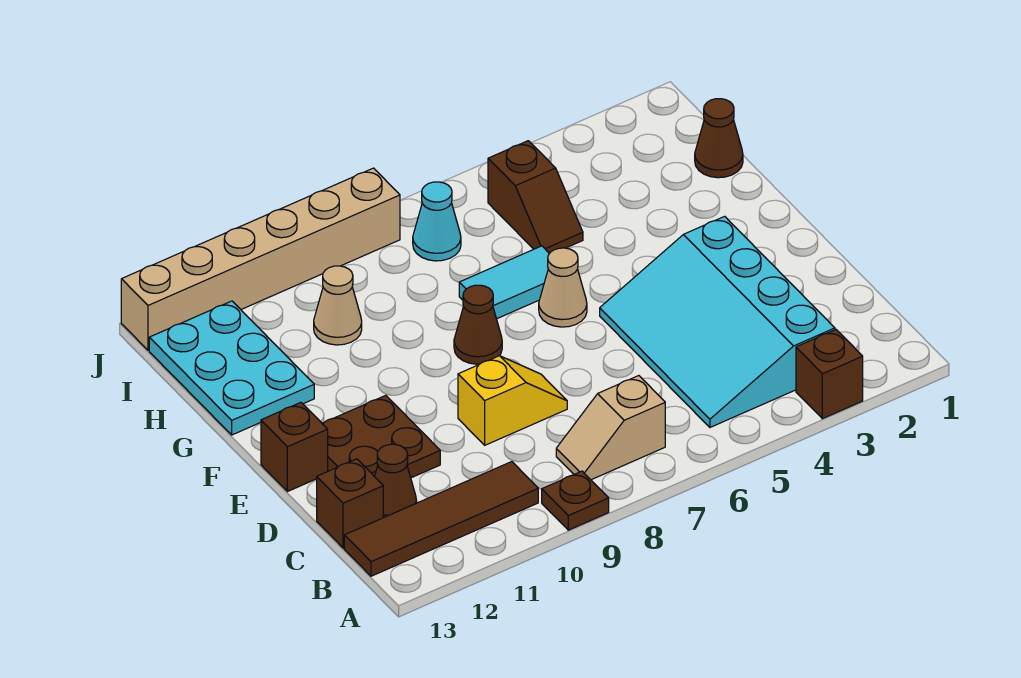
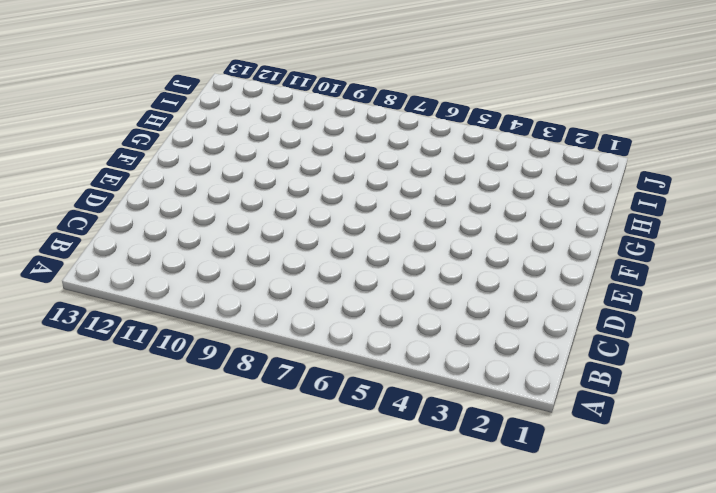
none -> brown 1x1 brick [796,330,863,419]
none -> brown 1x1 plate [542,471,609,530]
none -> cyan 3x4 slope [600,216,835,427]

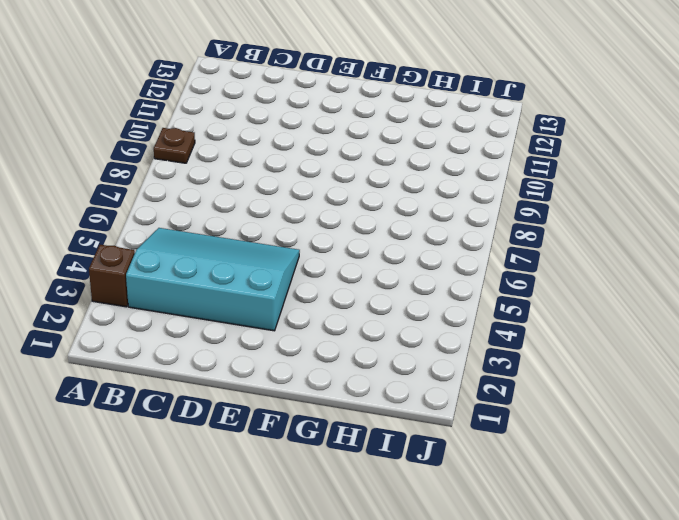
none -> tan 1x2 slope [556,376,665,480]
none -> brown 1x4 tile [344,462,538,576]
none -> brown 1x1 cone [375,444,417,518]

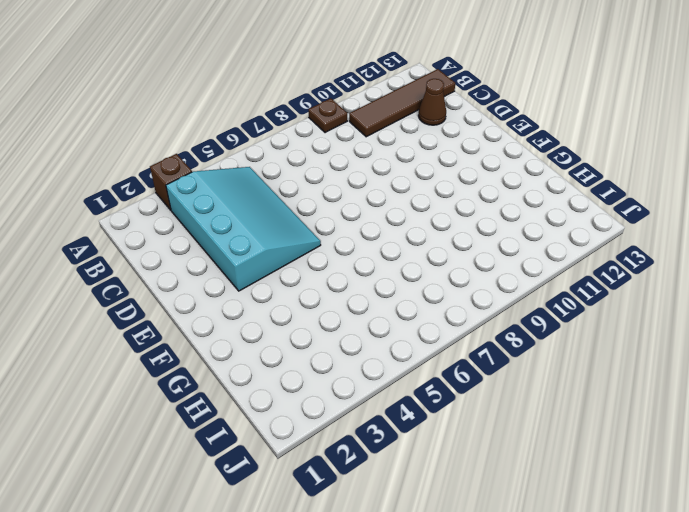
none -> tan 1x2 slope [556,376,665,480]
none -> brown 1x1 brick [317,459,383,548]
none -> yellow 1x2 slope [458,356,567,445]

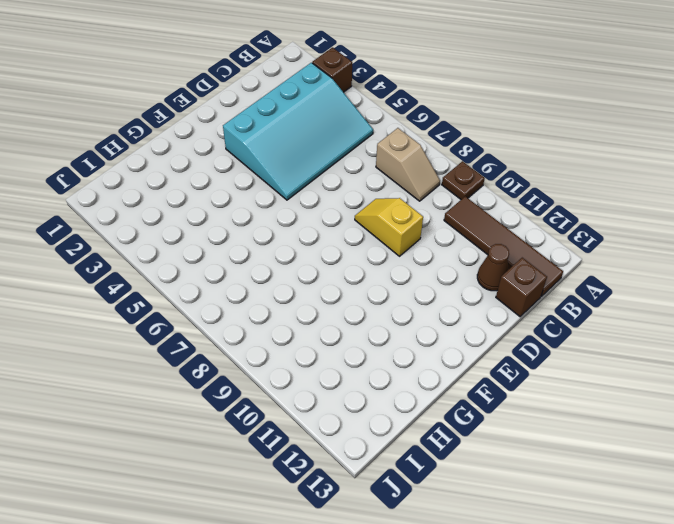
none -> brown 2x2 plate [322,395,440,478]
none -> brown 1x1 brick [261,403,328,492]
none -> tan 1x1 cone [539,248,587,327]

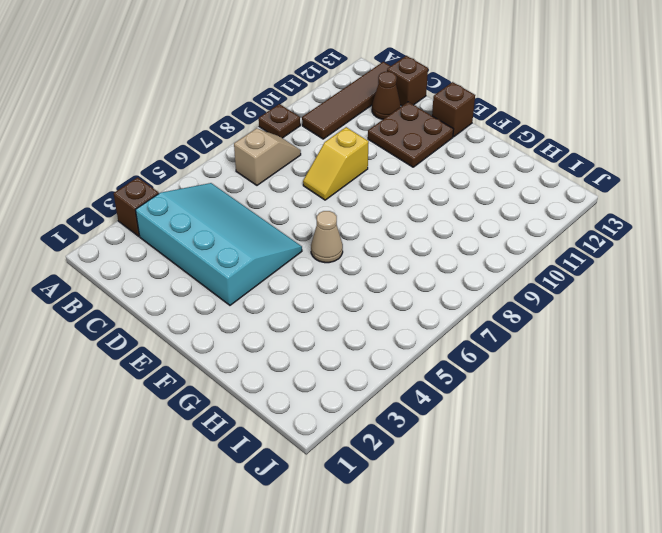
none -> brown 1x1 cone [454,285,502,364]
none -> cyan 1x2 tile [459,246,549,319]
none -> cyan 2x3 plate [149,301,314,435]

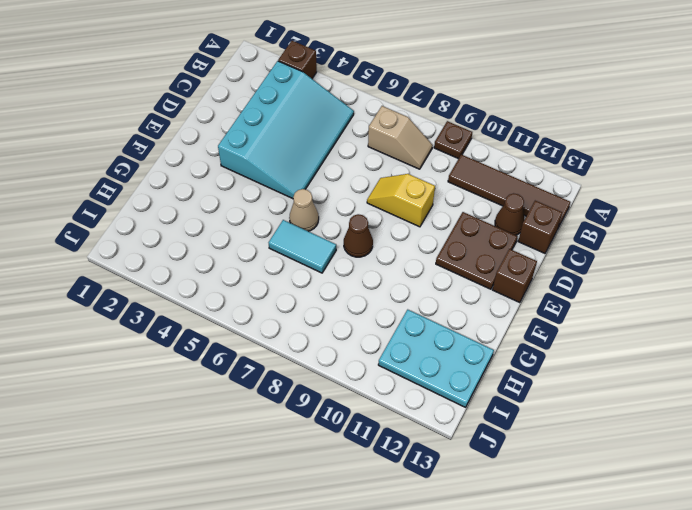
cyan 2x3 plate [378,310,494,407] -> cyan 2x3 plate turned to [149,301,314,435]
none -> brown 1x1 cone [695,99,743,178]
none -> brown 1x2 slope [488,141,583,254]
none -> tan 1x1 cone [314,266,362,345]

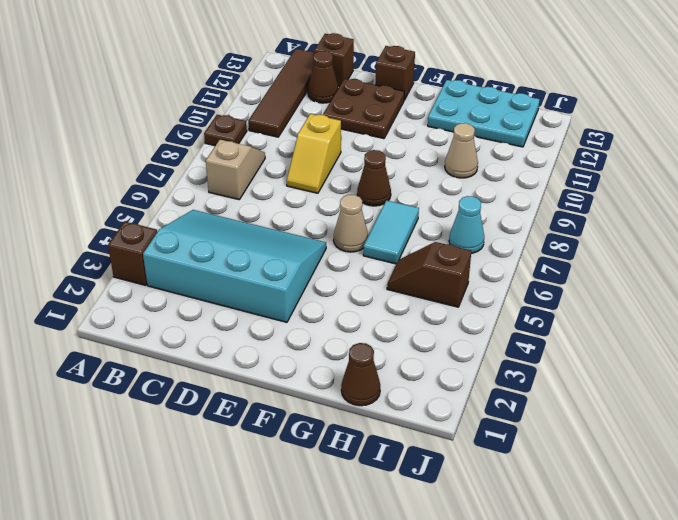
none -> tan 1x6 brick [121,168,400,350]

